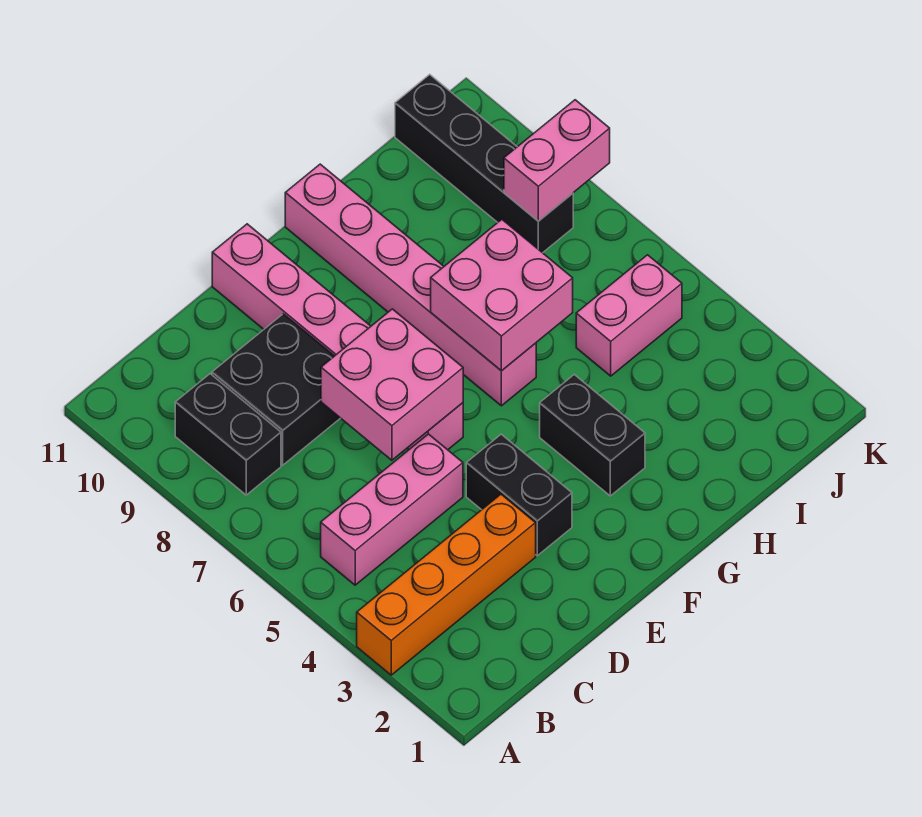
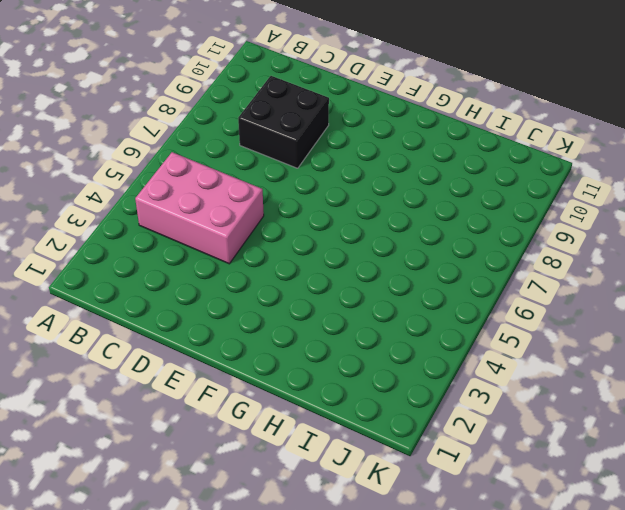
pink 2x3 brick [135,152,264,264] -> pink 1x3 brick [321,434,463,585]
none -> orange 1x4 brick [357,494,536,675]
none -> black 1x2 brick [175,374,281,495]
none -> black 1x2 brick [466,434,572,556]

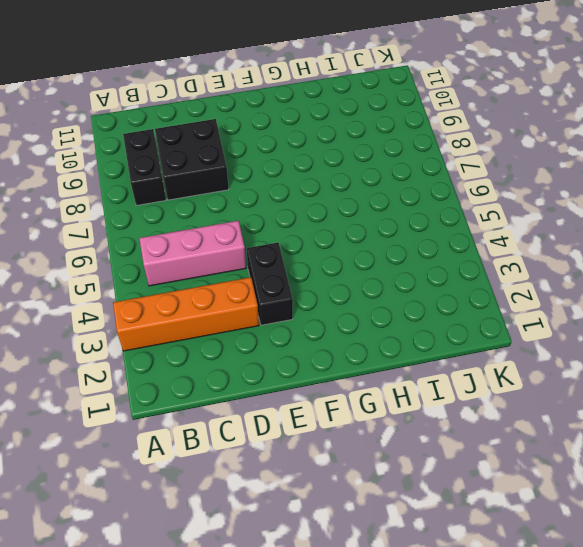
none -> pink 1x6 brick [212,224,463,450]
none -> black 1x2 brick [540,375,645,496]
none -> pink 1x6 brick [285,164,536,406]

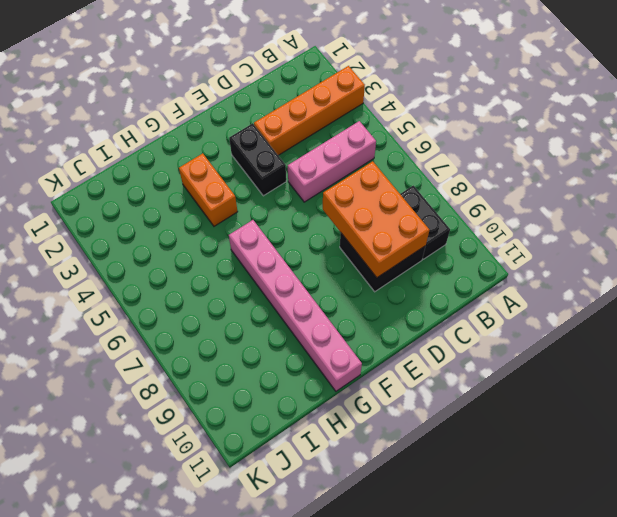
orange 2x3 brick [323,161,429,278] -> pink 2x2 brick [321,309,463,460]
orange 1x2 brick [179,153,238,226] -> black 1x2 brick [540,375,645,496]
none -> pink 1x6 brick [212,224,463,450]
none -> pink 1x2 brick [576,255,682,376]
none -> black 1x4 brick [395,75,573,253]

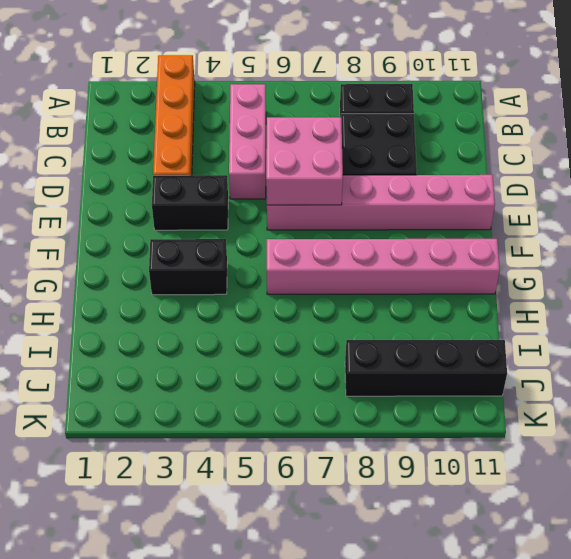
none -> pink 1x2 brick [576,255,682,376]
none -> pink 2x2 brick [431,220,573,371]
none -> pink 1x2 brick [504,100,610,221]

